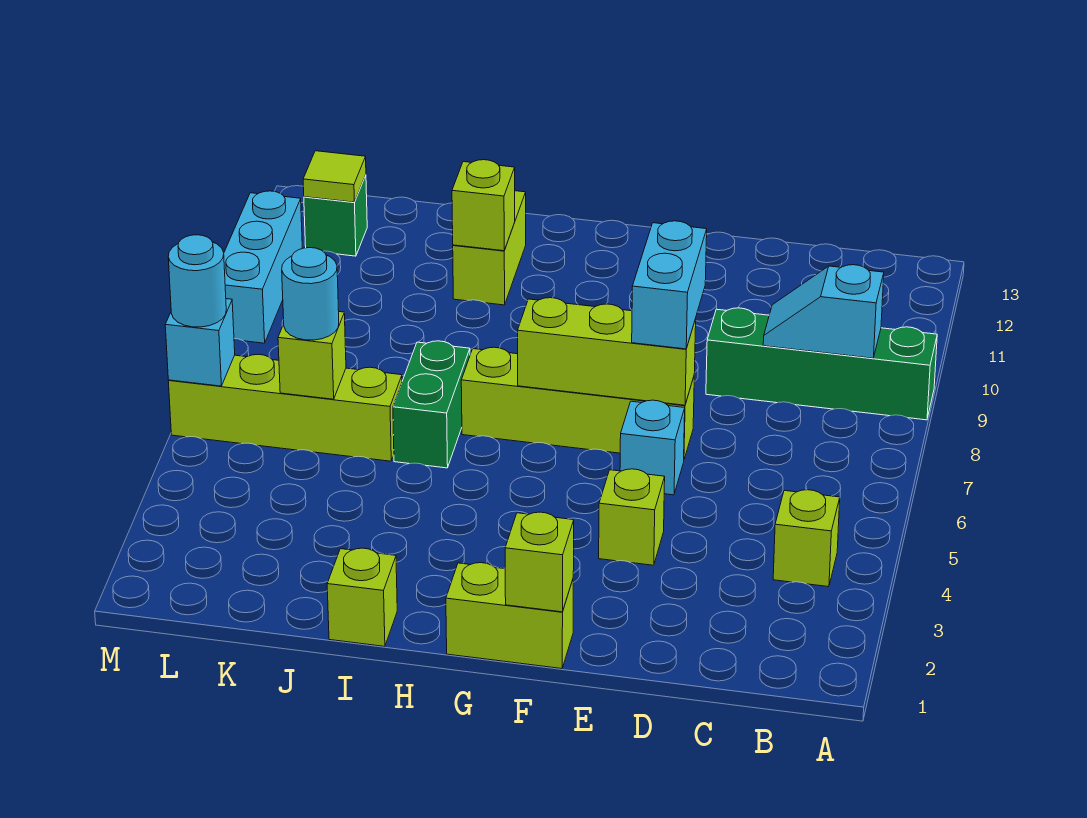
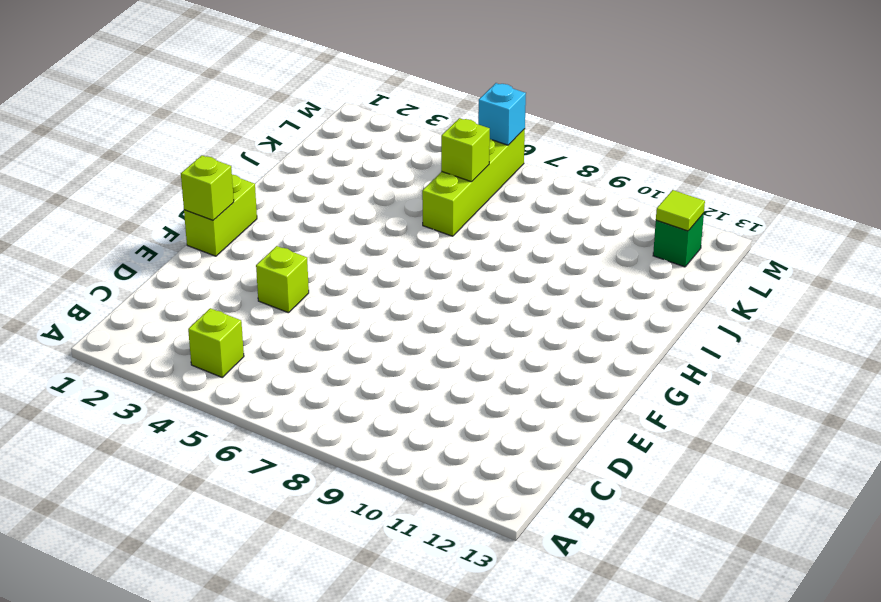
none -> green 1x4 brick [706,308,937,420]
none -> cyan 1x1 brick [620,400,685,495]
none -> lime 1x4 brick [461,347,694,459]

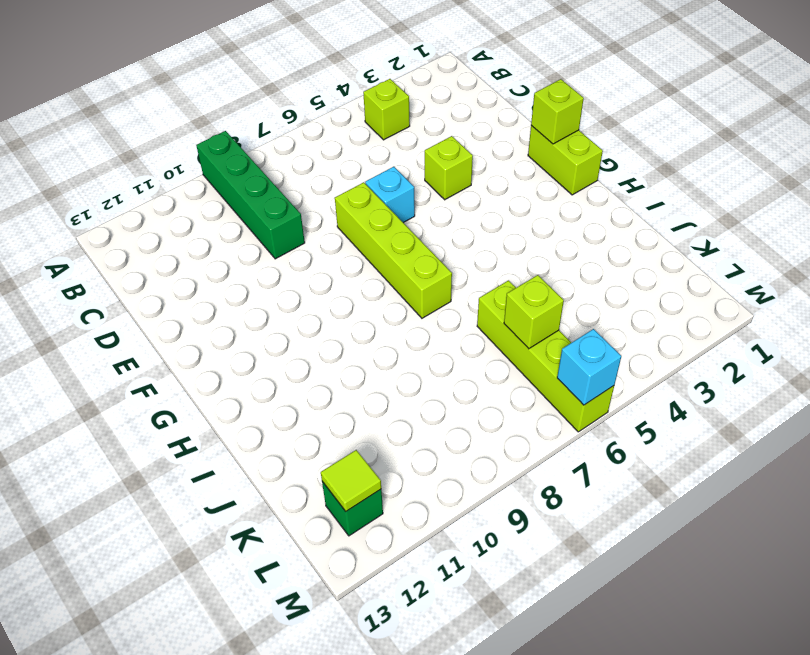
none -> lime 1x1 brick [327,548,397,646]
none -> green 1x2 brick [393,341,470,468]
none -> lime 1x2 brick [453,191,526,305]

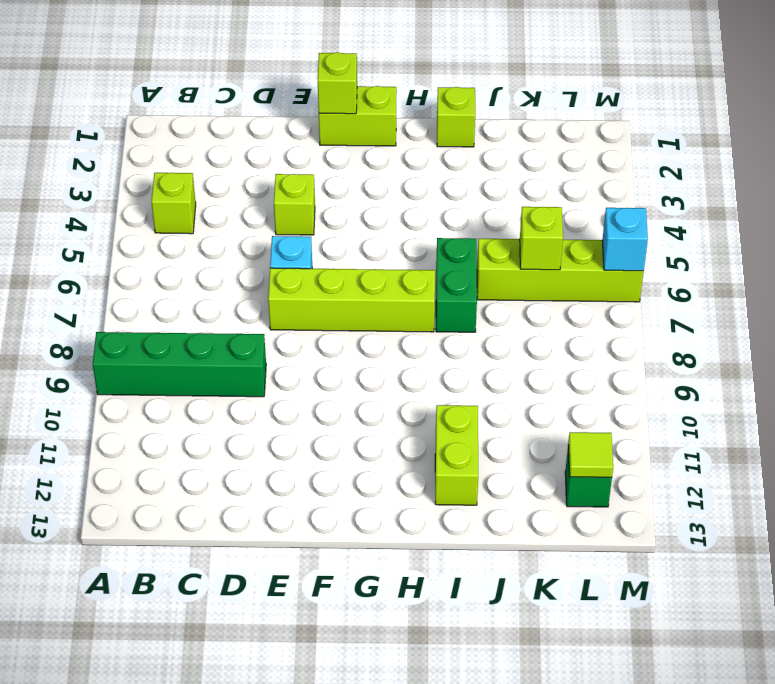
none -> cyan 1x3 brick [224,191,302,343]
none -> cyan 1x2 slope [763,265,884,358]
none -> lime 1x3 brick [518,298,696,405]

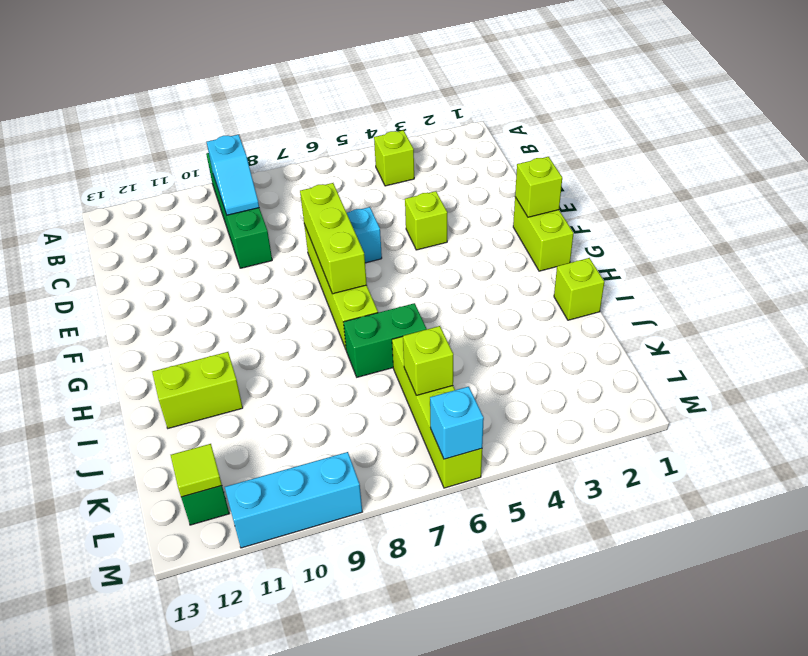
none -> lime 1x1 brick [452,160,515,251]
none -> cyan 1x2 brick [632,221,707,349]
none -> cyan 1x1 round brick [282,248,339,340]

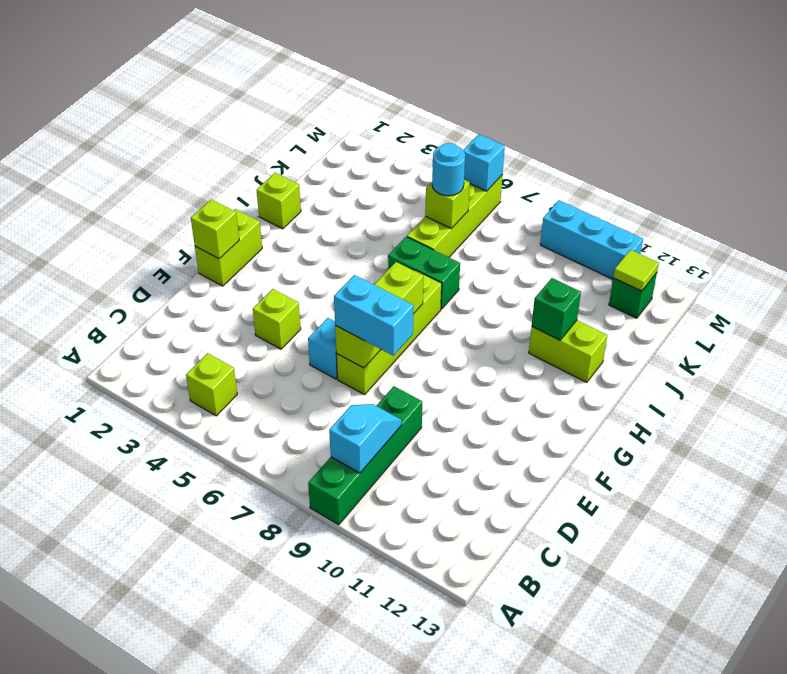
green 1x1 brick [532,278,581,340] -> lime 1x1 brick [452,160,515,251]
none -> cyan 1x1 round brick [168,235,226,327]

